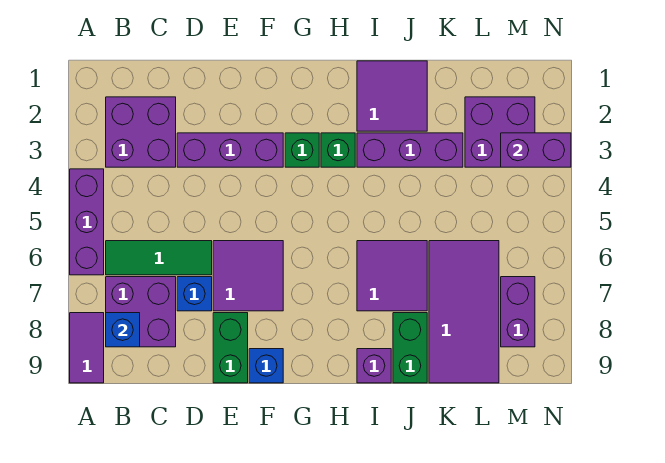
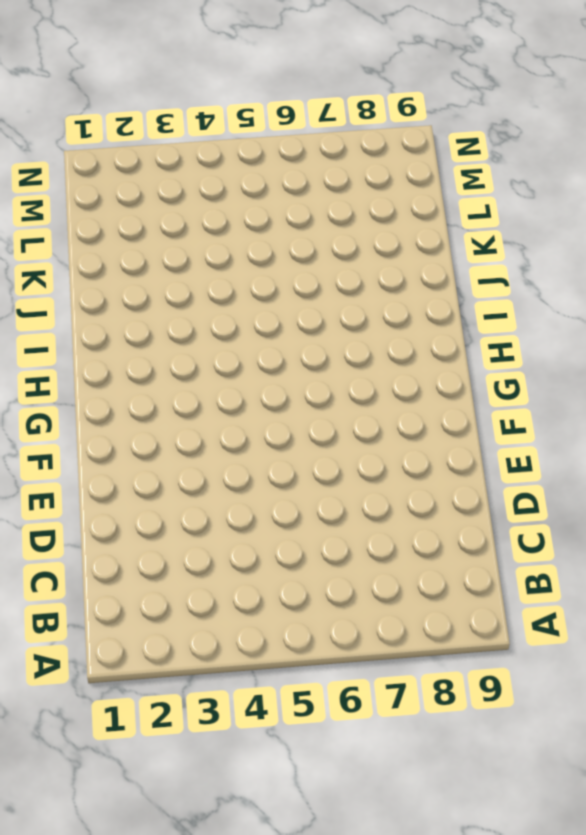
none -> purple 1x3 brick [70,169,104,275]
none -> purple 1x2 tile [70,313,104,383]
none -> purple 2x2 brick [106,97,176,167]

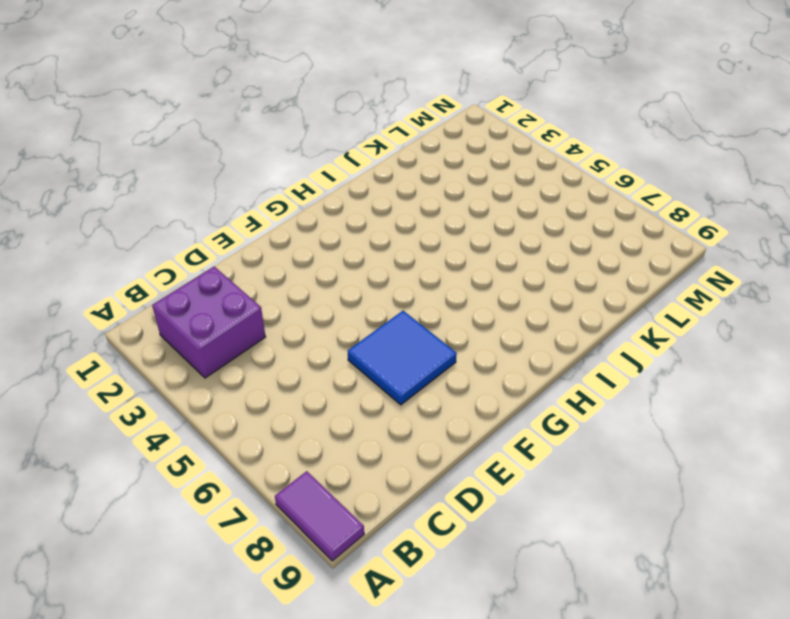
blue 2x2 tile [348,311,457,405] -> purple 2x2 tile [213,241,283,311]
none -> purple 1x3 brick [70,169,104,275]
none -> green 1x3 tile [106,241,212,275]
none -> purple 2x2 brick [106,277,176,347]

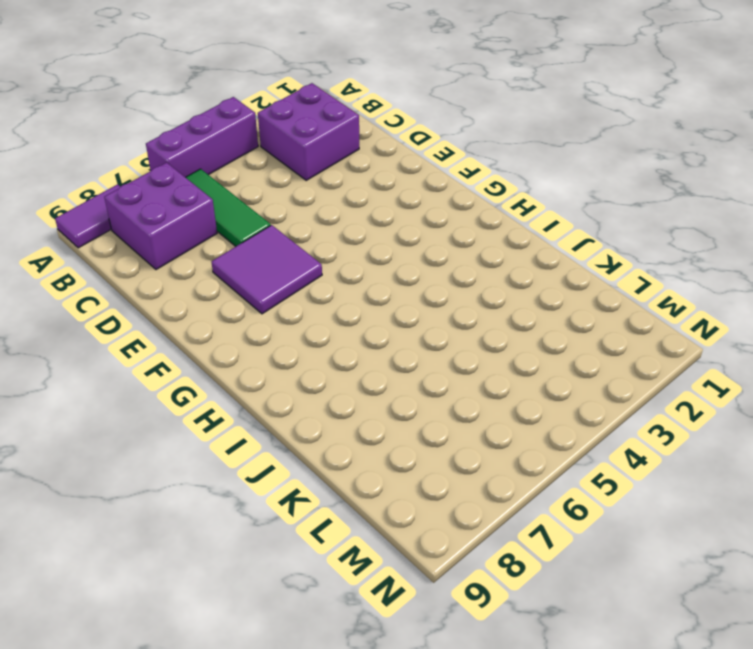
none -> purple 1x3 brick [177,133,283,167]
none -> blue 1x1 brick [177,277,212,311]
none -> green 1x2 brick [213,313,248,383]

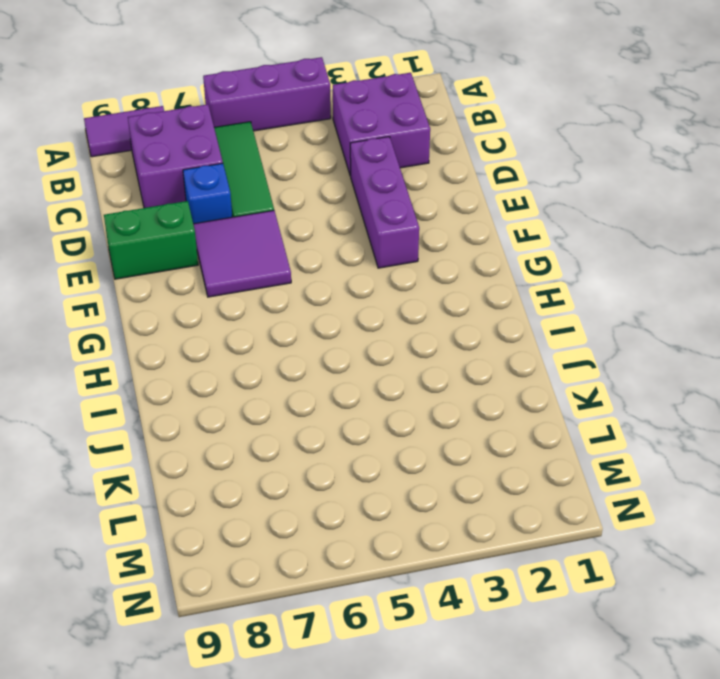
none -> blue 1x1 brick [249,349,283,383]
none -> green 1x1 brick [285,133,319,167]
none -> green 1x1 brick [321,133,355,167]

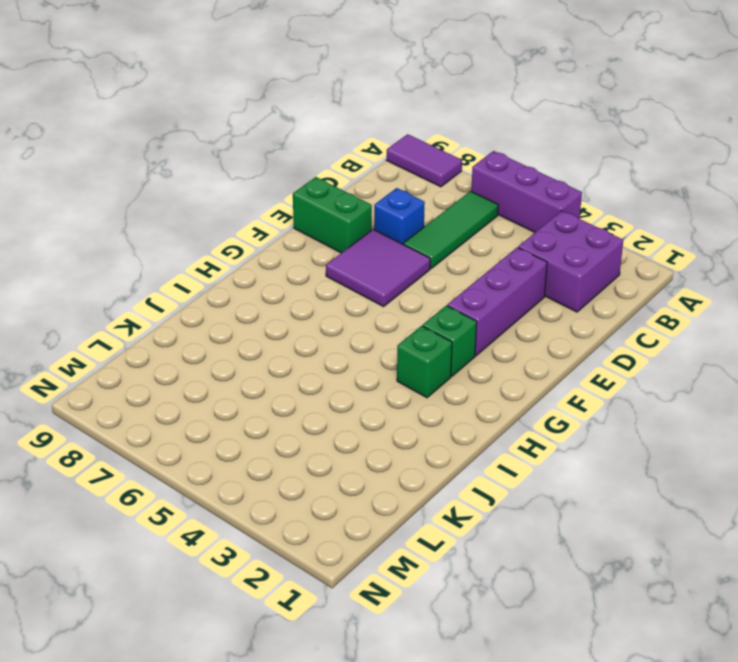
none -> purple 2x2 brick [106,277,176,347]
none -> blue 1x1 brick [249,349,283,383]
none -> purple 2x2 tile [357,61,427,131]

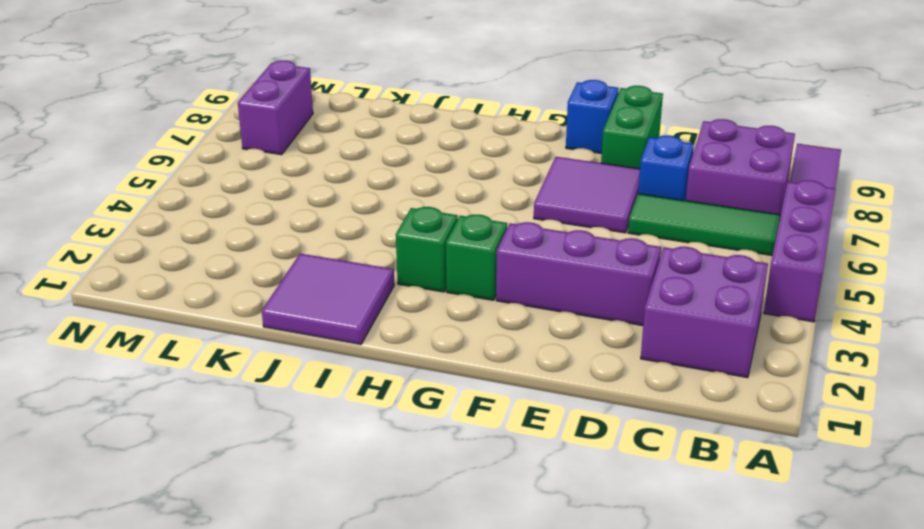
none -> purple 1x3 brick [357,133,463,167]
none -> purple 2x2 tile [357,241,427,311]
none -> purple 1x1 brick [357,349,391,383]

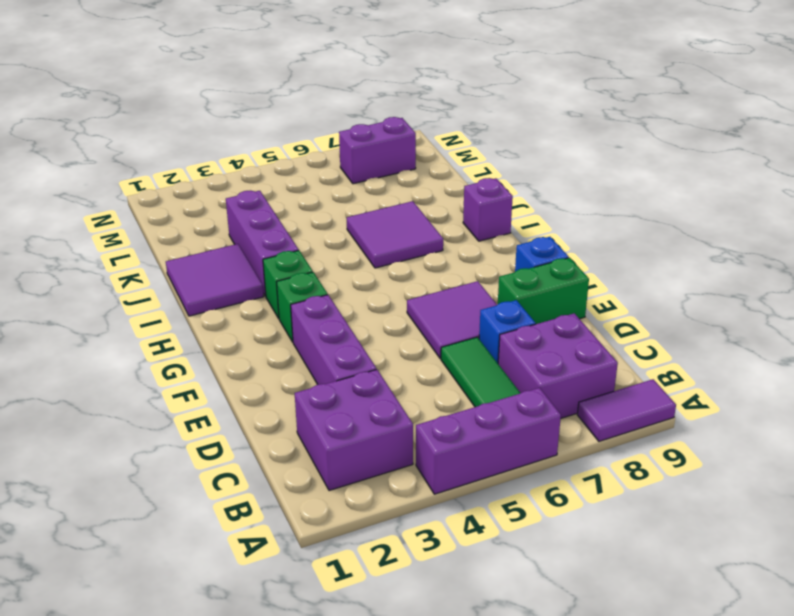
none -> green 1x2 brick [393,313,427,383]
none -> purple 2x4 tile [429,241,499,383]
none -> purple 2x2 brick [465,97,535,167]

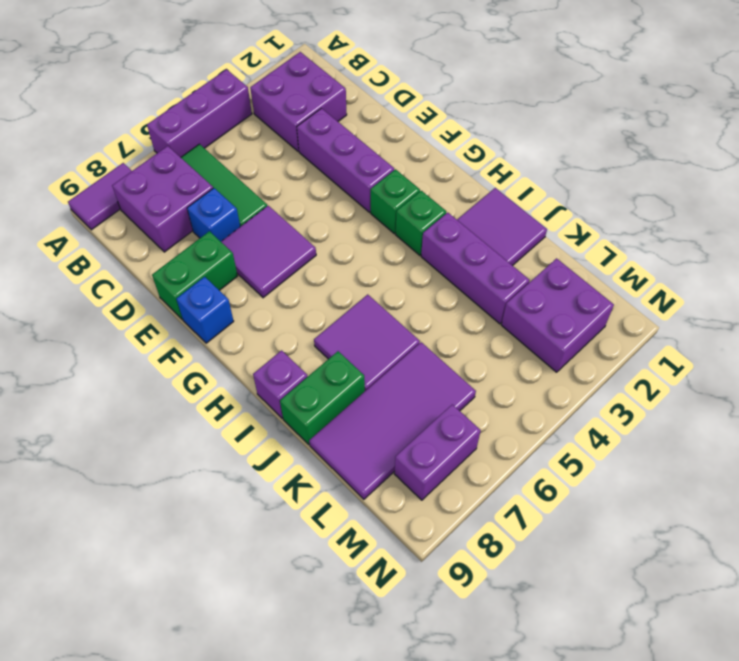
none -> blue 1x1 brick [106,313,140,347]
none -> purple 1x2 brick [501,133,571,167]

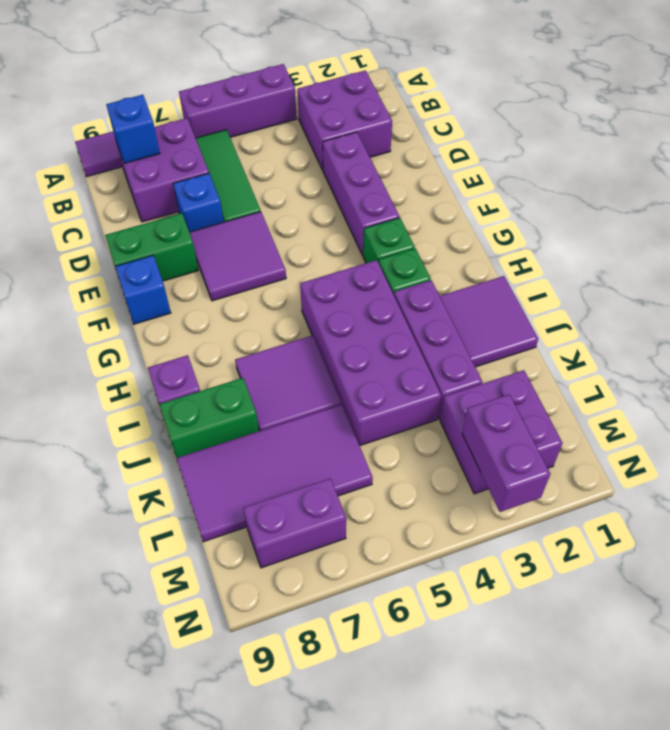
purple 2x4 brick [300,260,441,446] -> none

